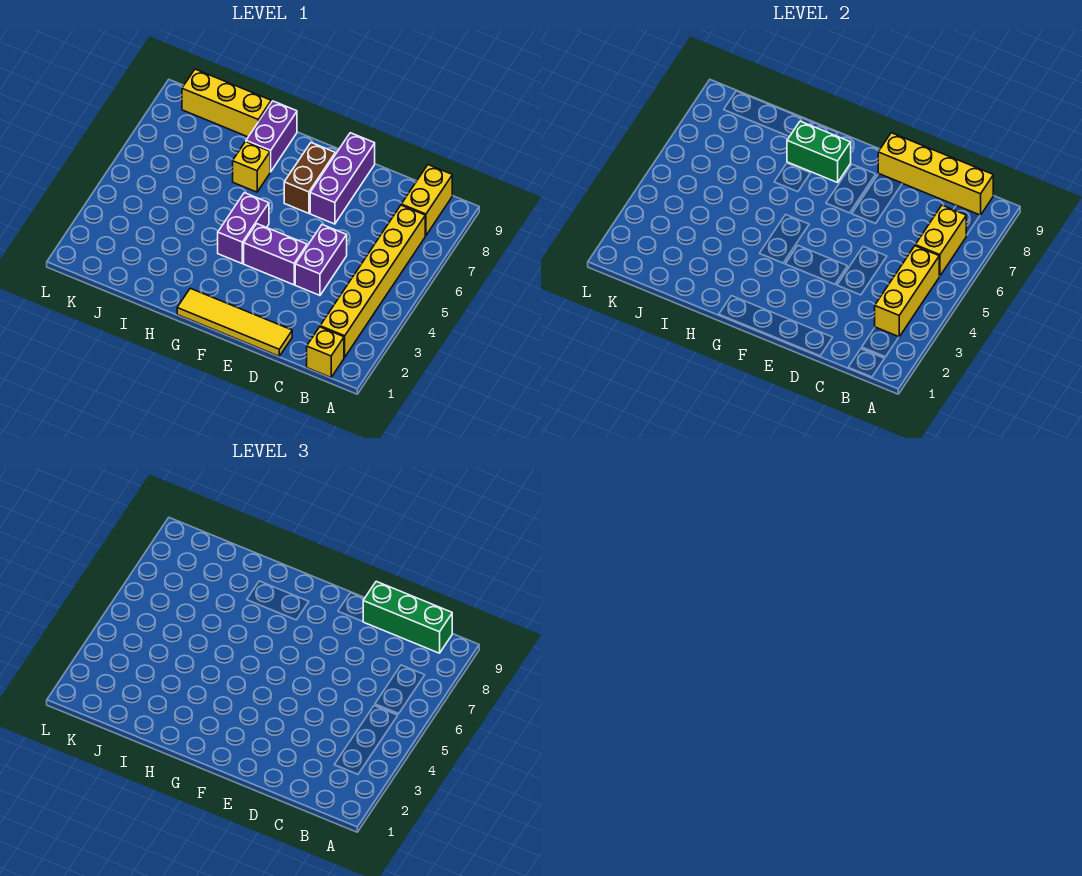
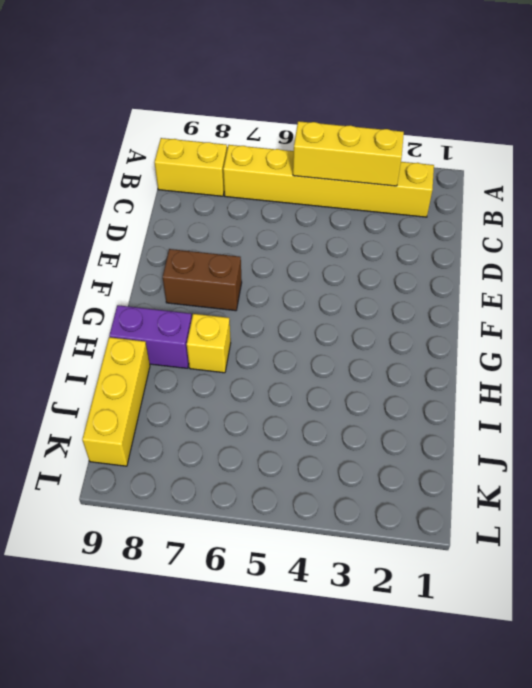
none -> yellow 1x1 brick [307,327,344,377]
none -> yellow 1x4 tile [177,288,292,356]
none -> purple 1x2 brick [295,225,347,295]

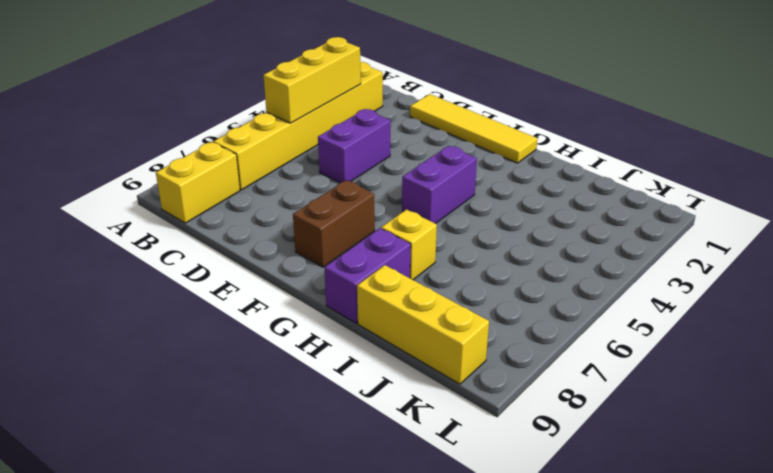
none -> yellow 1x1 brick [307,327,344,377]
none -> purple 1x2 brick [244,224,307,285]
none -> purple 1x3 brick [310,133,375,224]

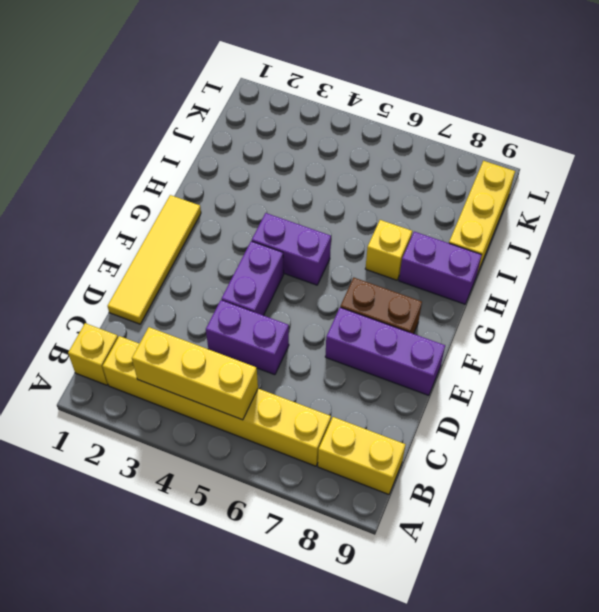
none -> yellow 1x2 brick [915,205,966,276]
none -> yellow 1x4 brick [878,133,993,215]
none -> green 1x2 brick [787,121,851,183]

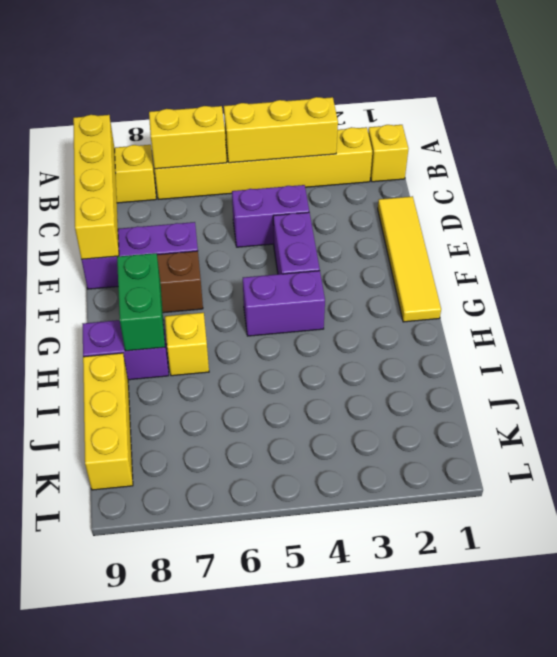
none -> green 1x3 brick [363,581,452,653]

